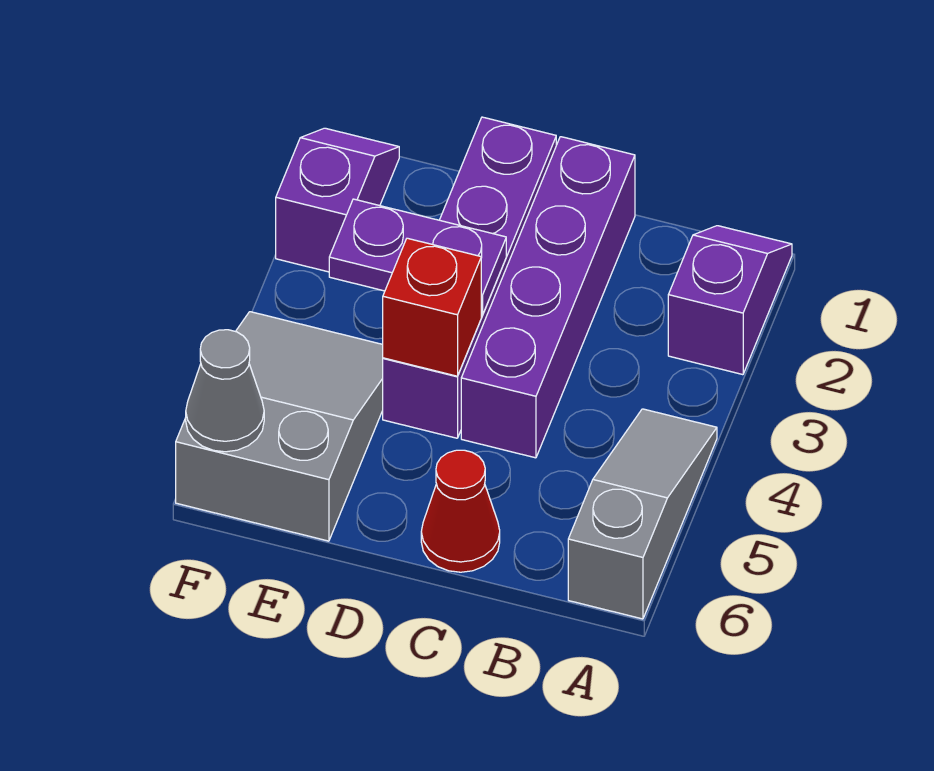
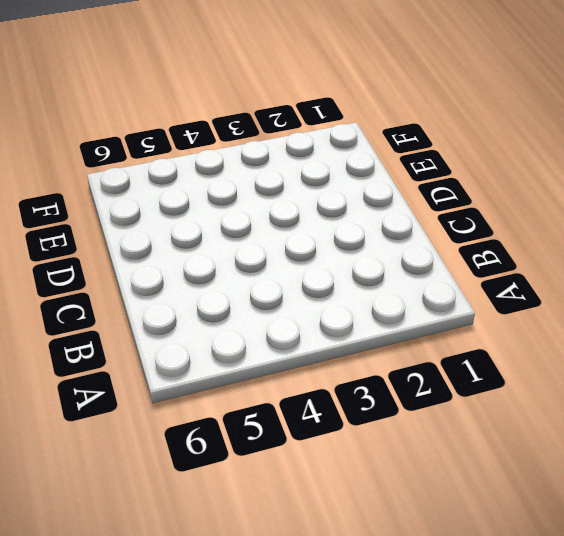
none -> purple 1x2 slope [668,226,792,375]
none -> grey 1x3 slope [568,409,717,619]

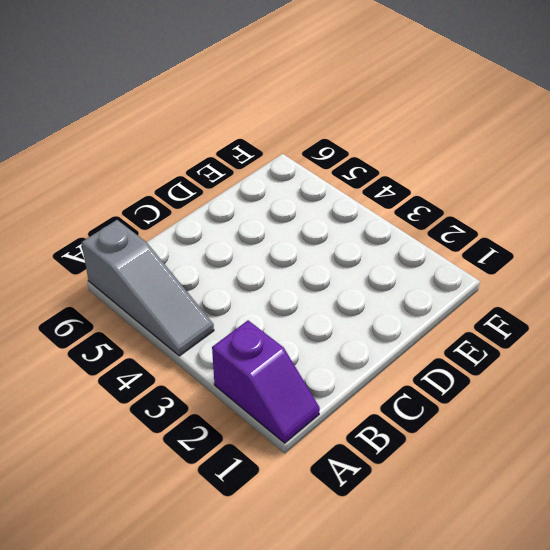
none -> purple 1x4 brick [461,137,635,458]
none -> red 1x1 cone [421,450,500,572]

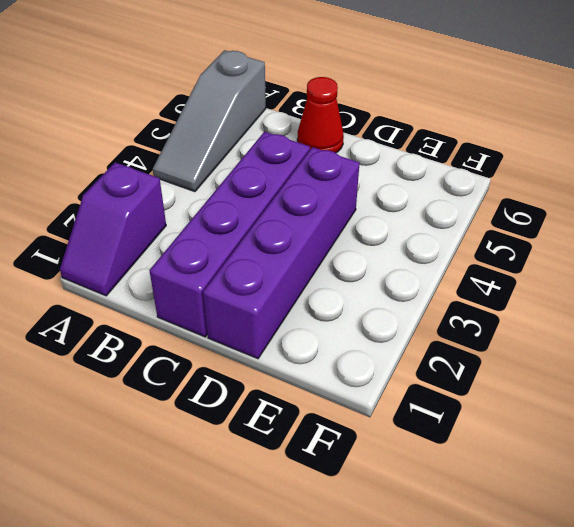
none -> grey 2x3 slope [176,312,383,541]
none -> purple 1x2 slope [276,128,399,272]

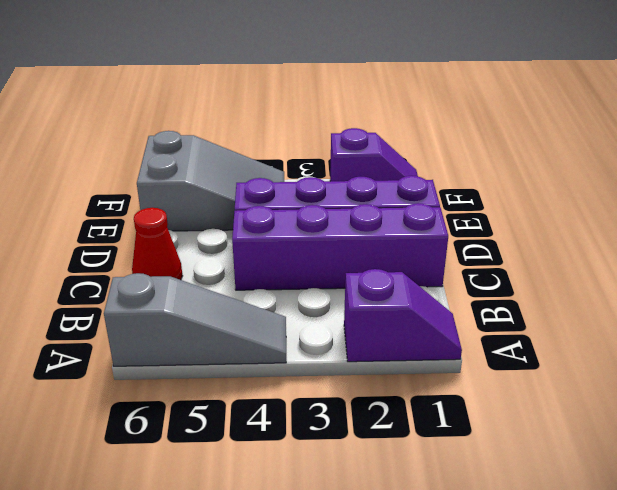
none -> purple 1x2 plate [329,199,506,315]
none -> red 1x1 brick [383,238,481,376]

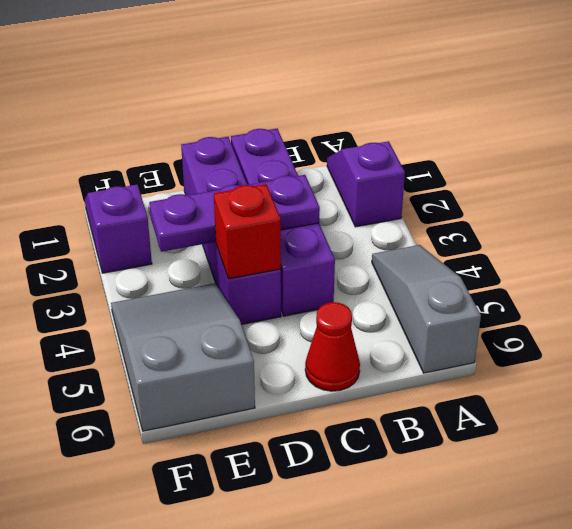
purple 1x3 plate [149,175,320,252] -> purple 1x2 plate [329,199,506,315]
none -> grey 1x1 cone [186,330,264,452]

